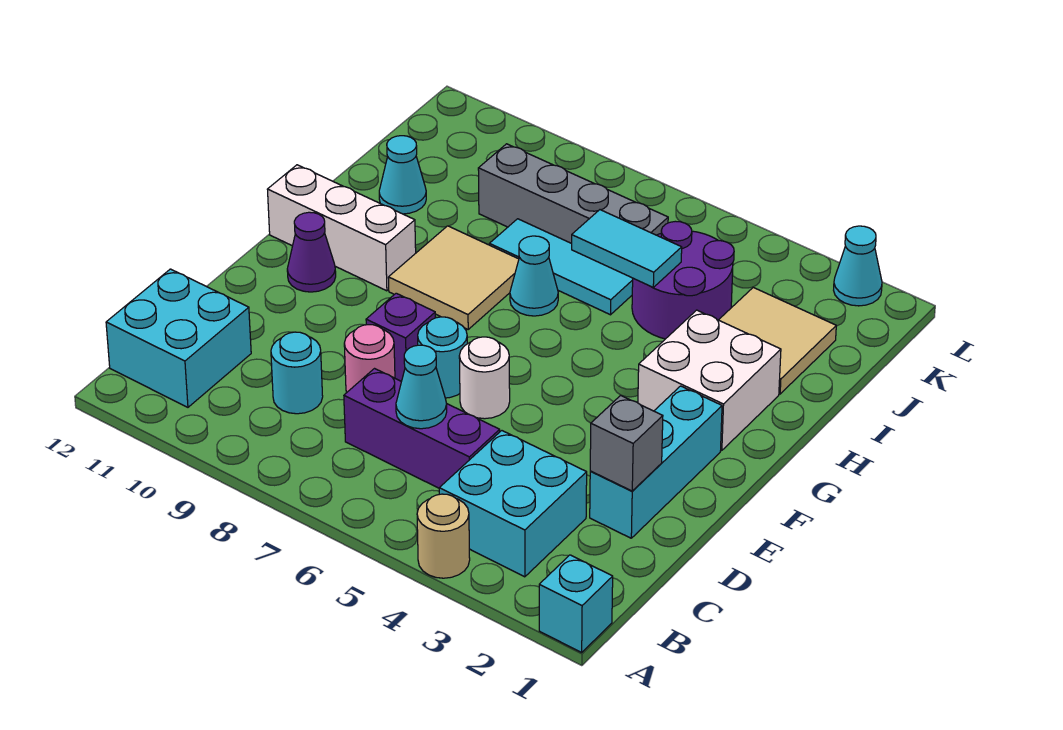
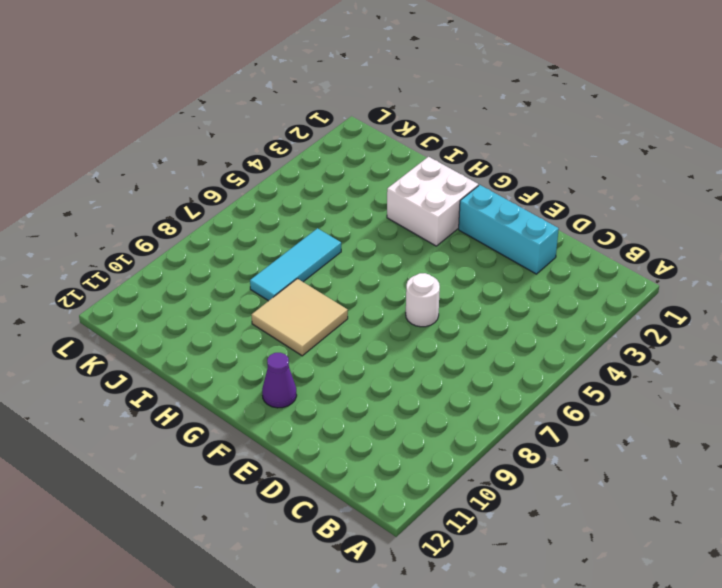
none -> cyan 1x1 brick [539,555,613,652]
none -> tan 1x1 round brick [417,494,470,578]
none -> cyan 2x2 brick [439,431,587,577]

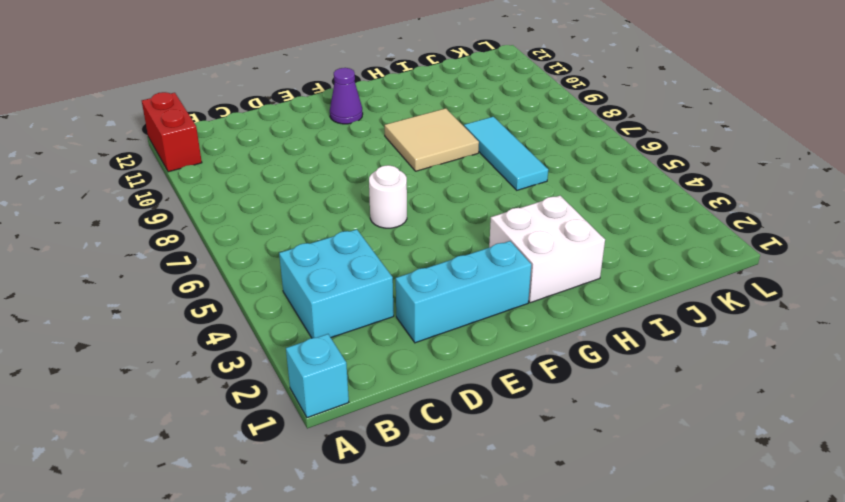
red 1x2 brick [142,92,202,172] -> none
none -> tan 1x1 round brick [417,494,470,578]
none -> cyan 2x2 brick [106,269,251,407]
none -> purple 1x3 brick [344,369,500,488]

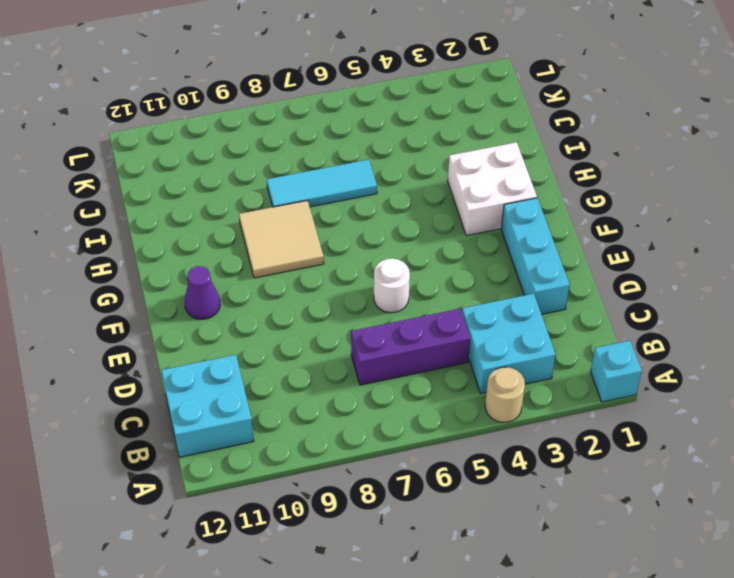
none -> cyan 1x1 round brick [271,332,323,414]
none -> pink 1x1 round brick [344,325,395,392]
none -> cyan 1x1 round brick [418,317,467,398]

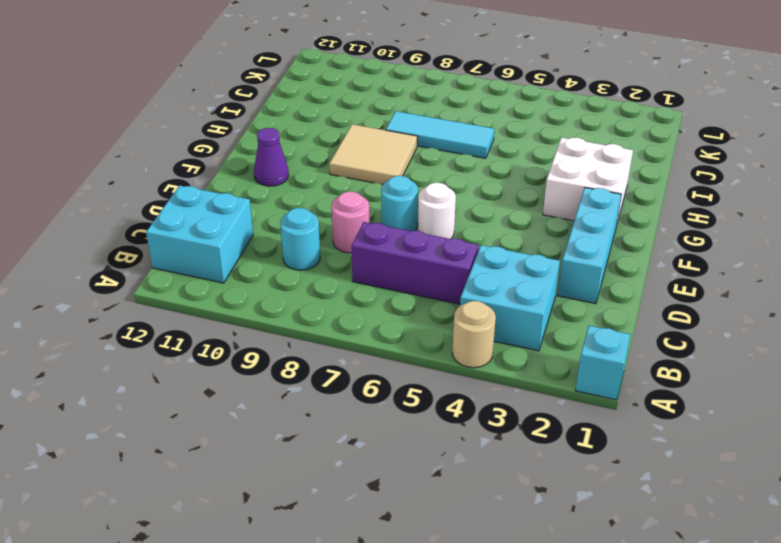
none -> purple 1x1 brick [366,293,435,381]
none -> white 1x3 brick [267,165,416,291]
none -> cyan 1x1 cone [510,236,558,316]

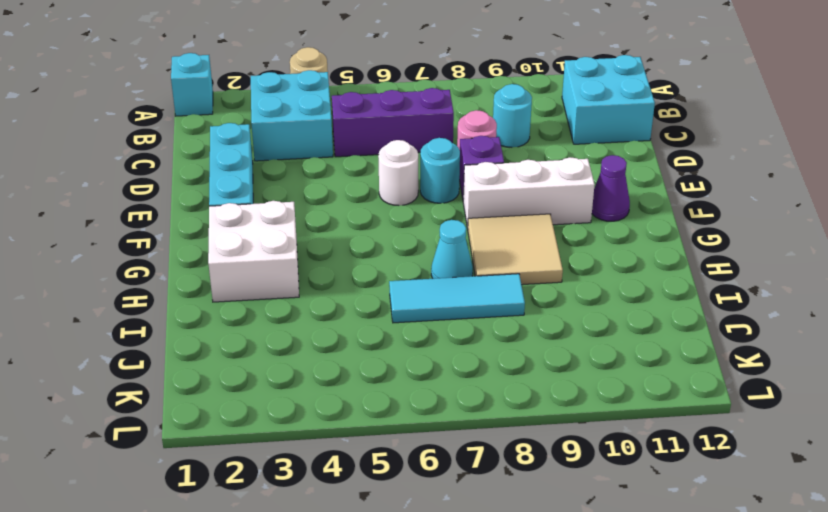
white 1x3 brick [463,157,595,229] -> white 1x3 brick moved to [267,165,416,291]
none -> tan 2x2 tile [719,288,836,394]
none -> purple 2x2 round brick [632,221,734,339]
none -> cyan 1x1 cone [379,136,426,214]

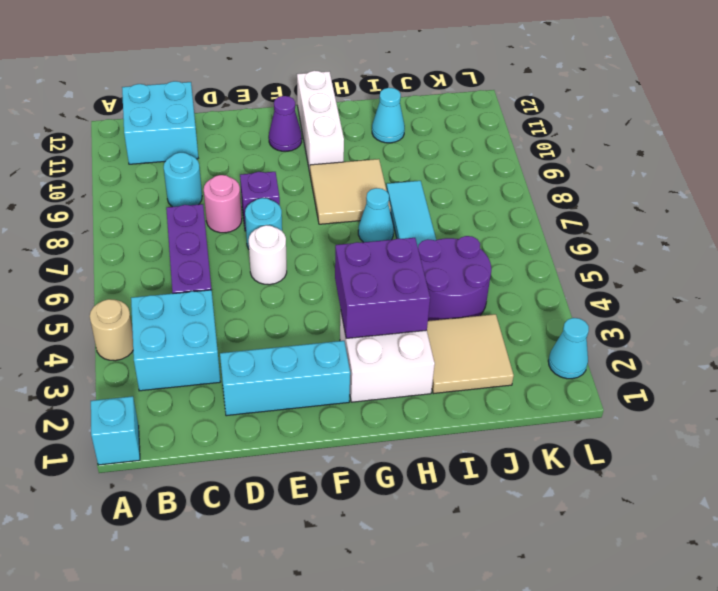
purple 2x2 brick [335,238,430,338] -> none
none -> grey 1x4 brick [478,144,668,244]
none -> cyan 1x1 cone [396,345,447,429]
none -> grey 1x1 brick [590,395,663,491]

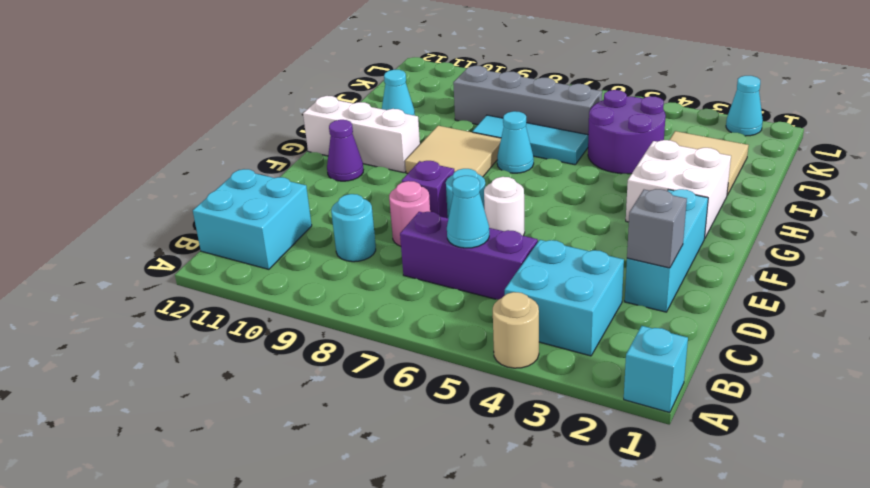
none -> cyan 1x2 tile [572,210,682,287]

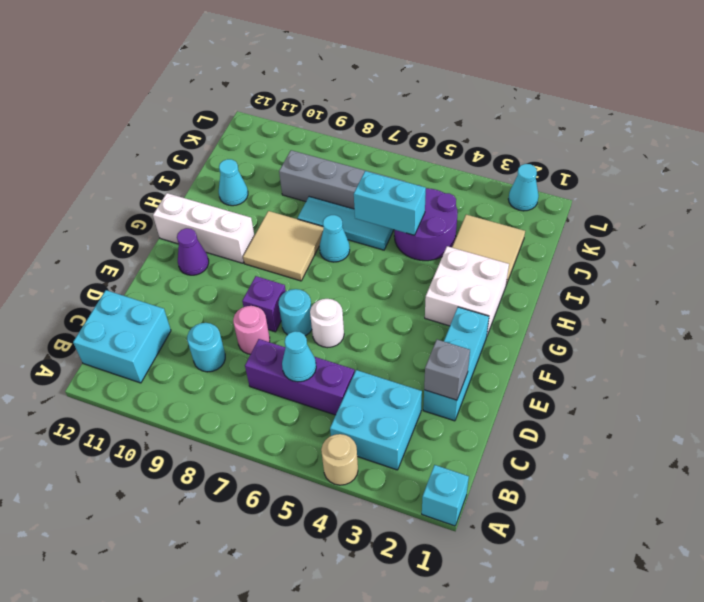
cyan 1x2 brick [354,171,426,235] -> cyan 1x2 tile [572,210,682,287]

